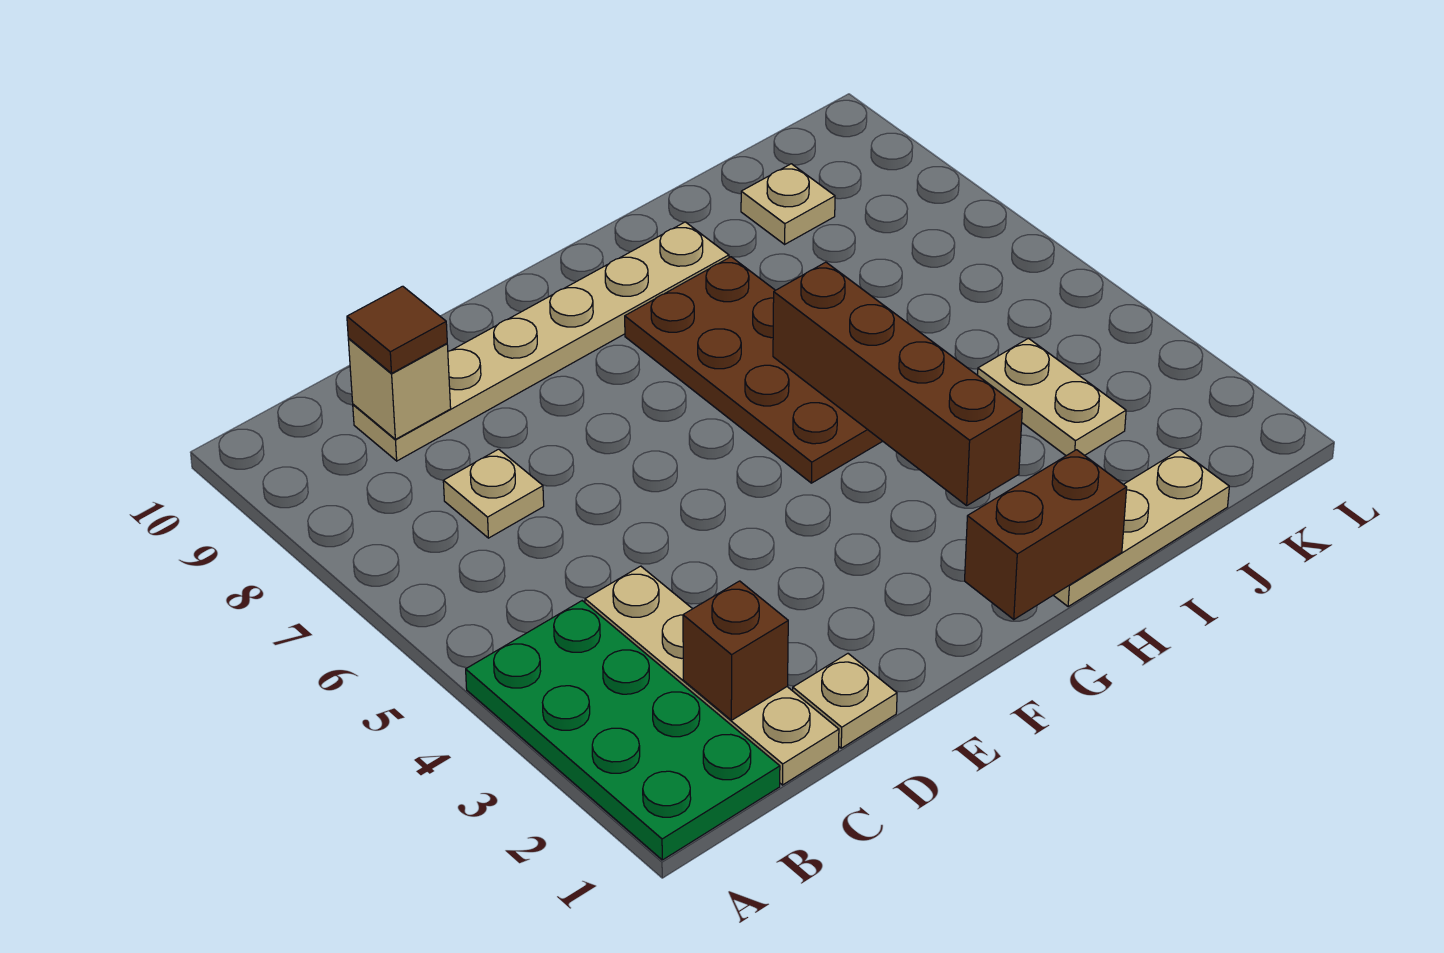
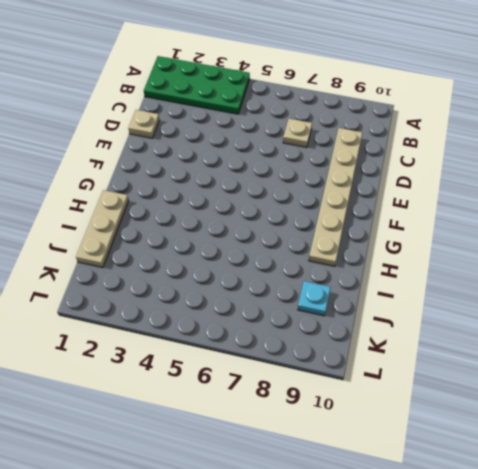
cyan 1x1 plate [298,281,331,316] -> tan 1x1 plate [741,164,835,244]
none -> tan 1x4 plate [585,566,839,785]
none -> brown 2x4 plate [625,257,882,483]
none -> tan 1x2 plate [978,338,1126,456]

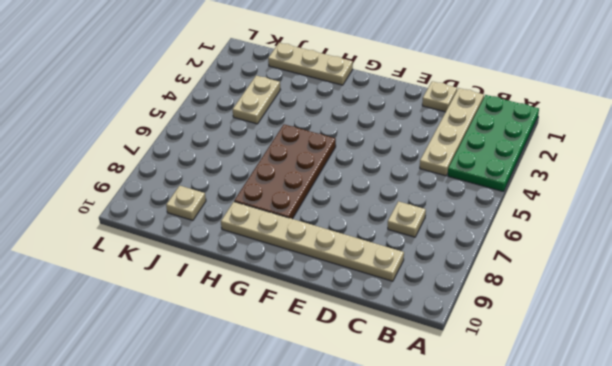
none -> brown 1x1 brick [683,581,788,720]
none -> tan 1x1 brick [348,339,451,439]
none -> brown 1x2 brick [965,450,1127,619]

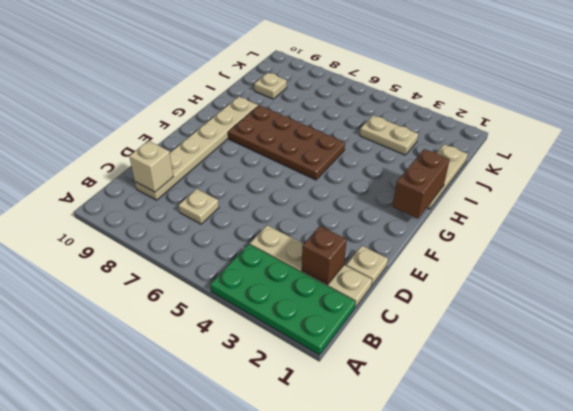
none -> brown 1x4 brick [773,262,1022,505]
none -> brown 1x1 tile [347,286,447,373]

